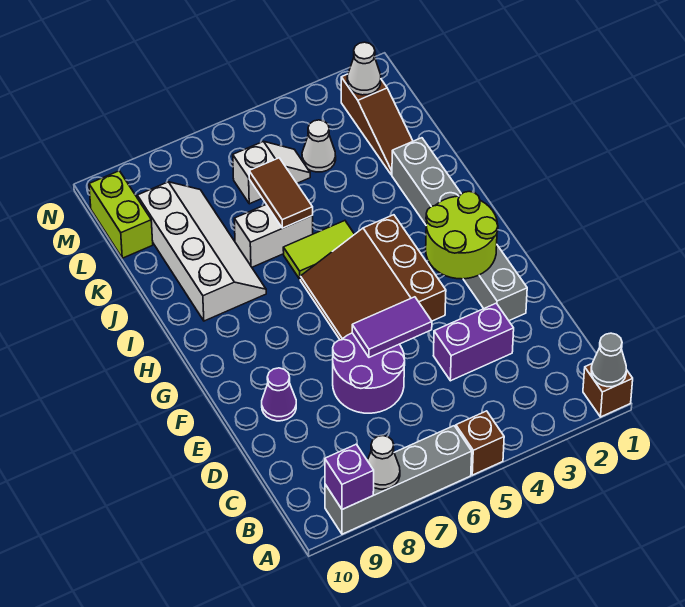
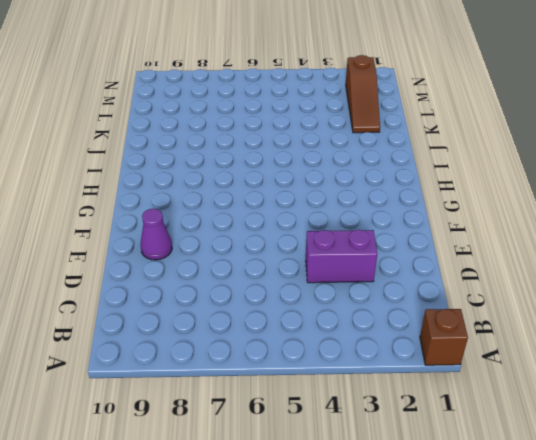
none -> brown 1x1 brick [456,411,504,475]
none -> grey 1x4 brick [325,426,472,534]
none -> purple 2x2 round brick [333,333,405,413]

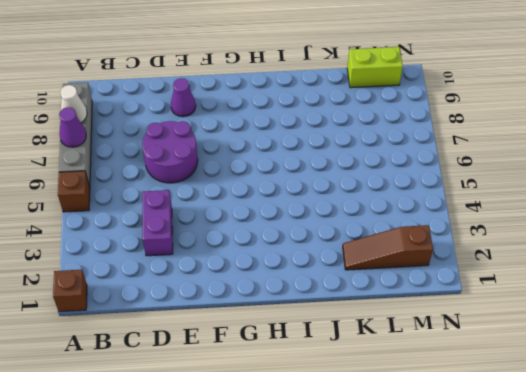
purple 1x1 cone [59,107,86,147] -> none
none -> grey 1x6 brick [392,138,527,321]
none -> brown 3x3 slope [300,215,446,340]
none -> lime 1x2 tile [283,221,355,279]

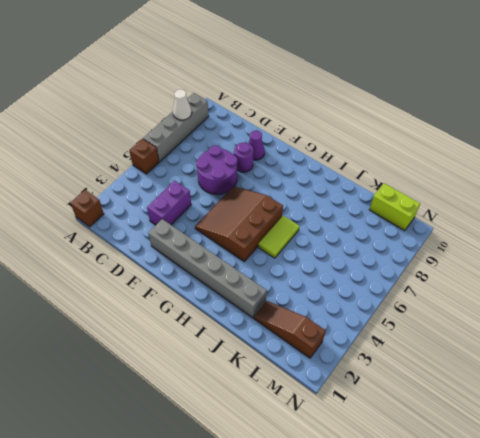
purple 1x1 round brick [234,143,253,172] -> none
brown 3x3 slope [195,187,283,261] -> brown 3x3 slope turned to [300,215,446,340]
none -> white 2x4 slope [137,182,266,321]
none -> white 1x2 brick [234,205,313,267]
none -> white 1x1 cone [302,120,336,172]

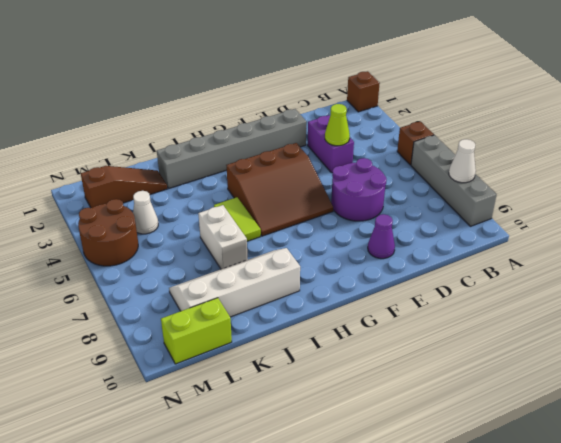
lime 1x1 cone [325,104,350,146] -> none
brown 2x2 round brick [78,199,138,266] -> none
none -> white 1x2 slope [233,141,310,204]
none -> grey 1x1 cone [591,333,627,387]
none -> purple 1x1 brick [325,444,374,509]

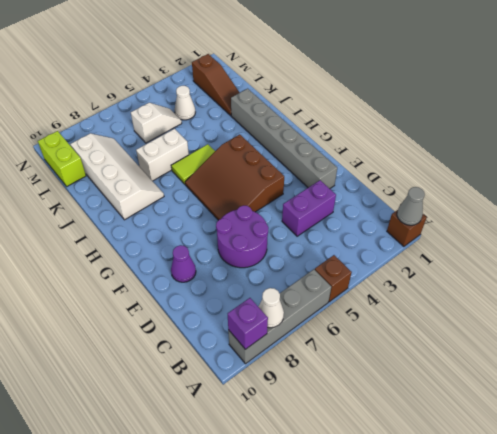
none -> purple 1x2 tile [352,297,432,357]
none -> lime 2x2 round brick [426,191,498,279]
none -> brown 1x2 tile [249,158,313,228]

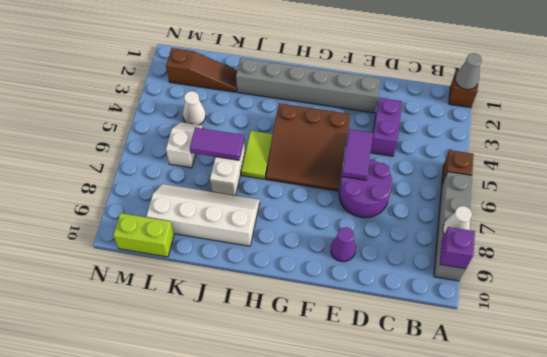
purple 1x2 tile [190,127,244,160] -> brown 1x2 tile [249,158,313,228]
none -> lime 2x2 round brick [426,191,498,279]
none -> white 1x1 cone [347,42,381,95]

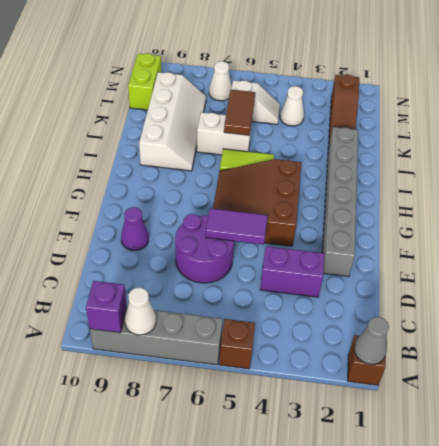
white 1x1 cone [209,61,232,101] -> white 1x1 cone moved to [347,42,381,95]
none -> lime 2x2 round brick [426,191,498,279]

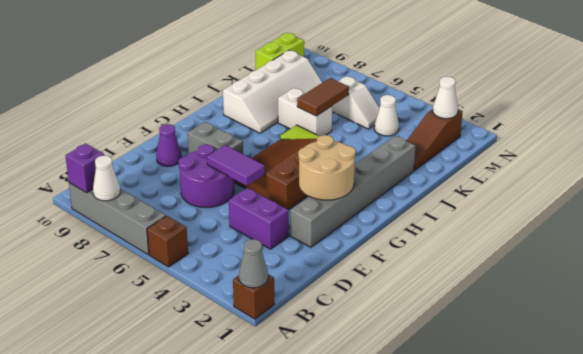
tan 2x2 round brick [298,135,356,200] -> lime 2x2 round brick [426,191,498,279]
grey 1x2 brick [187,122,243,154] -> none

